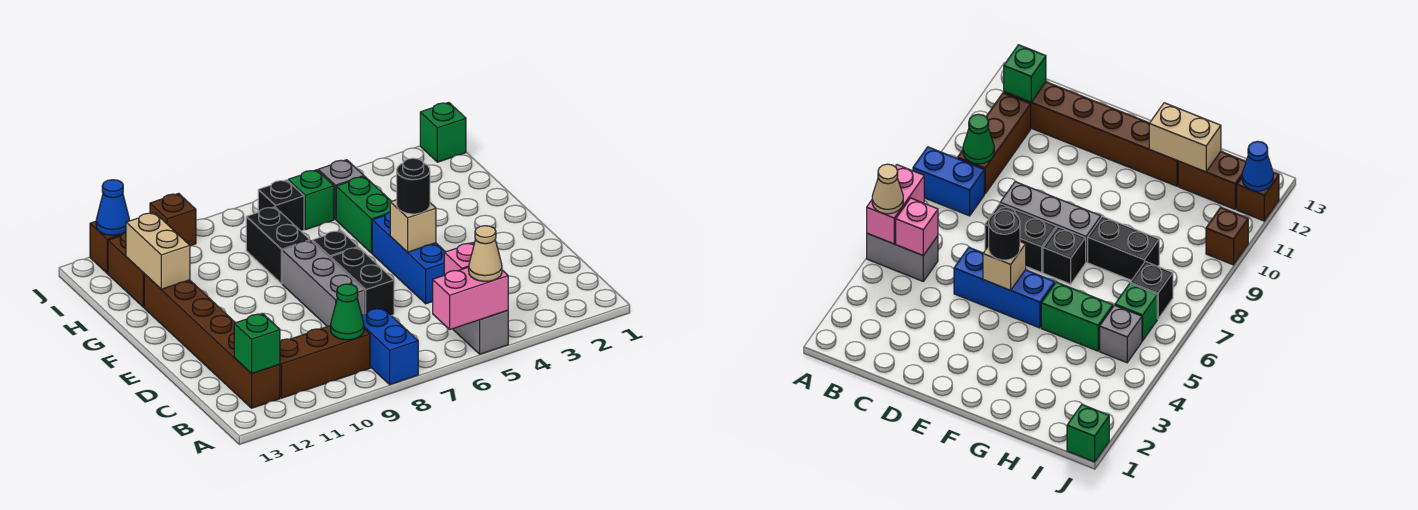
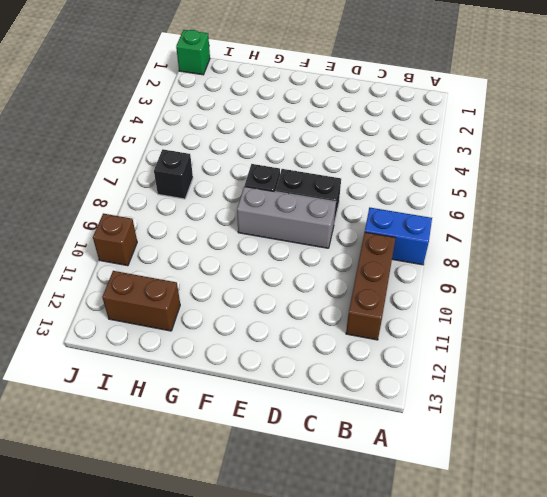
none -> grey 1x2 brick [453,310,508,354]
none -> brown 1x6 brick [144,274,280,408]
none -> blue 1x3 brick [372,212,445,304]

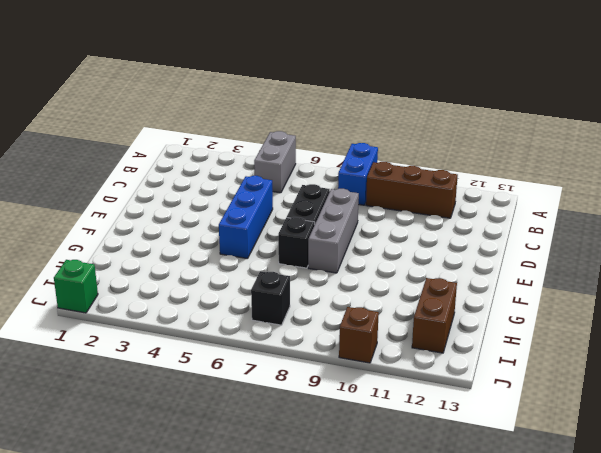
none -> brown 1x6 brick [144,274,280,408]
none -> green 1x2 brick [336,177,391,253]
none -> black 1x2 brick [246,207,310,284]

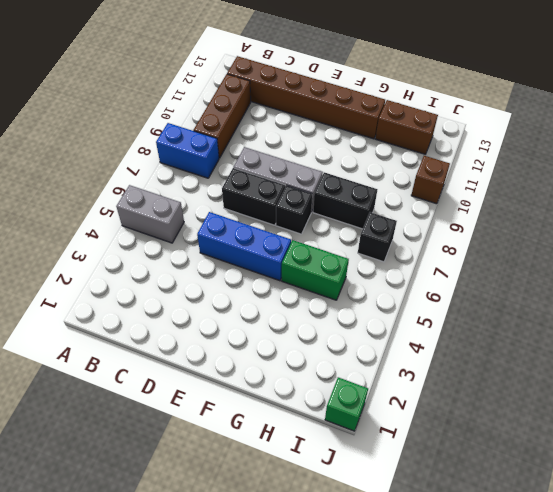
none -> grey 1x1 brick [318,160,364,220]
none -> green 1x1 brick [288,170,334,230]
none -> brown 1x1 brick [90,221,122,273]

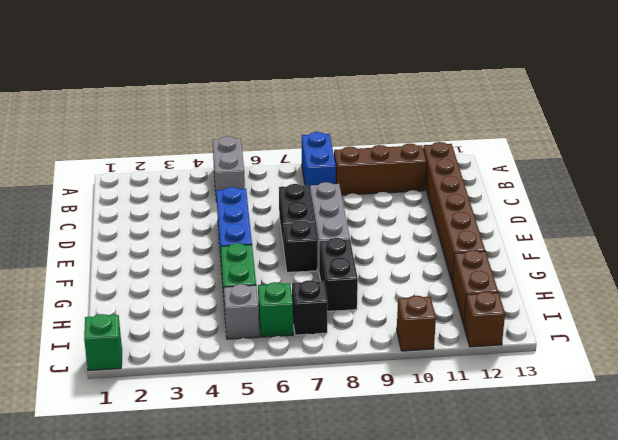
none -> pink 1x2 brick [433,267,508,330]
none -> pink 1x1 brick [444,243,474,275]
none -> green 1x1 cone [331,284,364,340]

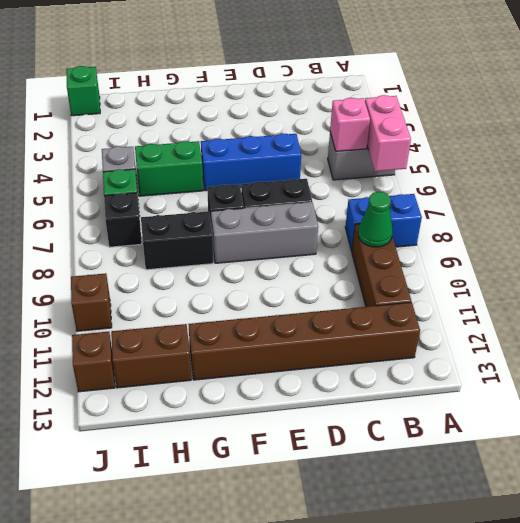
none -> green 1x1 brick [234,314,280,374]
none -> tan 1x1 brick [390,200,436,252]
none -> tan 1x2 brick [126,213,190,289]

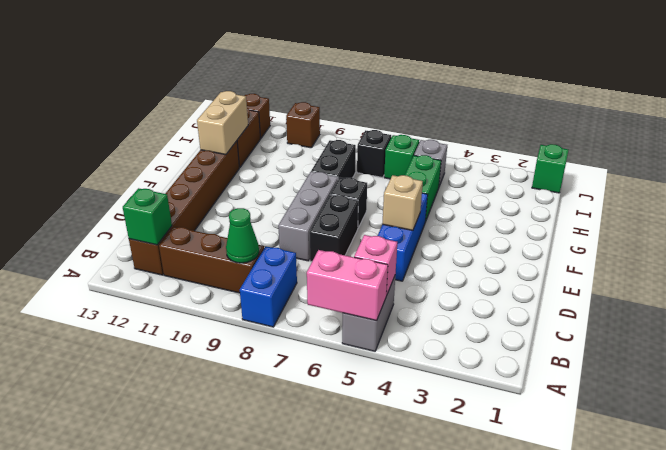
none -> blue 1x1 cone [96,180,129,235]
none -> tan 1x1 cone [469,226,502,281]
none -> black 1x1 round brick [397,158,430,214]

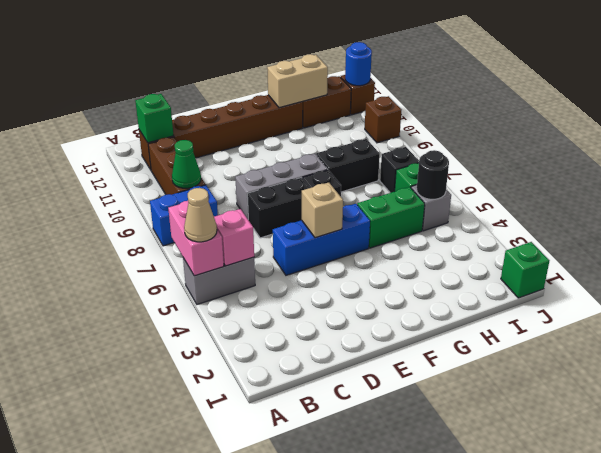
black 1x1 round brick [417,150,449,199] -> black 1x1 round brick moved to [397,158,430,214]
blue 1x1 round brick [345,42,372,86] -> blue 1x1 cone [96,180,129,235]

